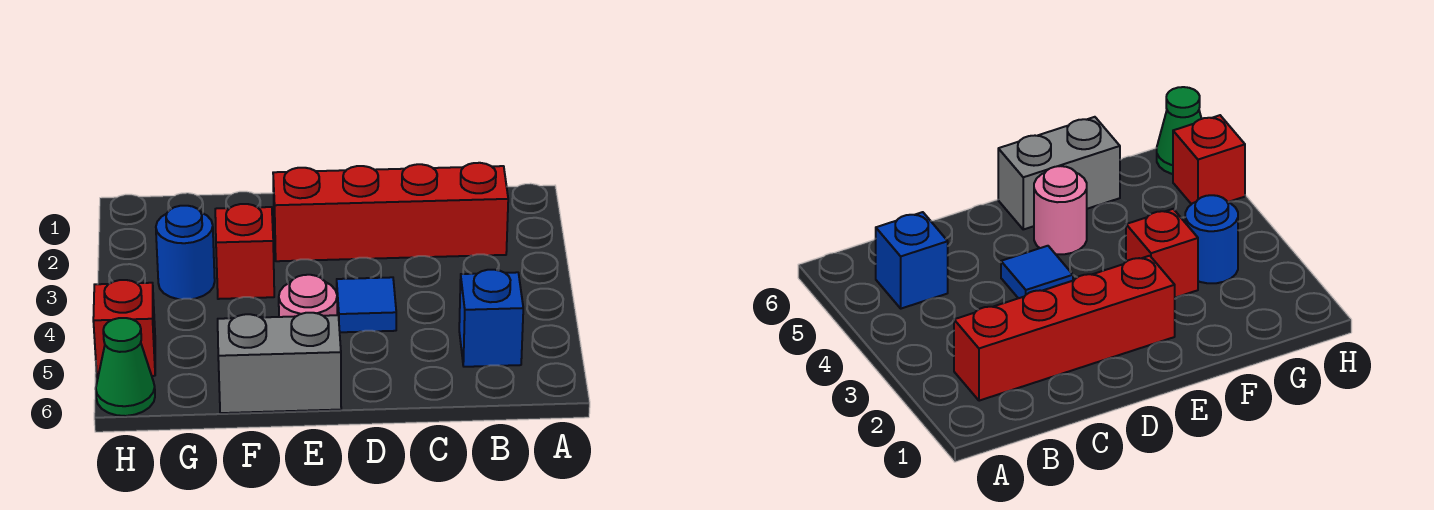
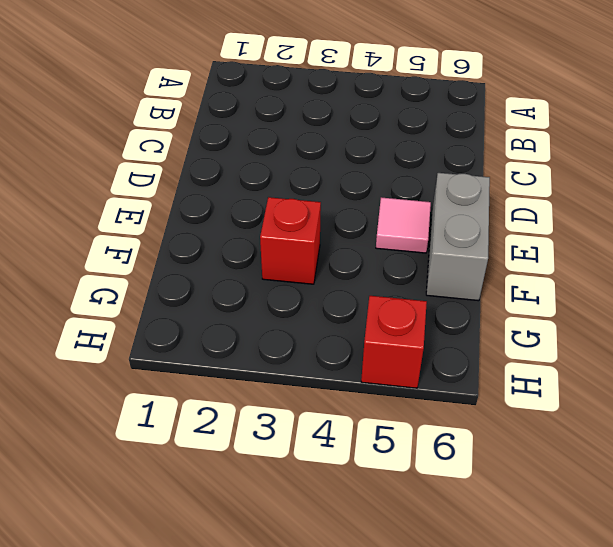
pink 1x1 tile [376,197,431,253] -> pink 1x1 round brick [279,275,337,317]
none -> red 1x4 brick [273,163,508,261]
none -> blue 1x1 brick [459,270,523,367]

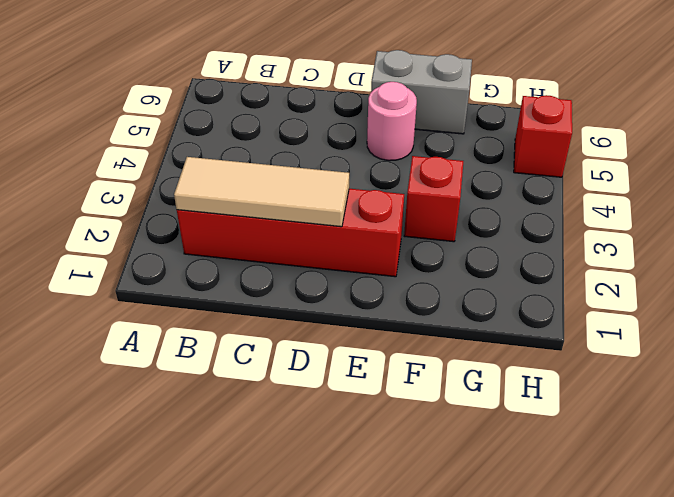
tan 1x3 tile [174,157,349,227] -> none
none -> blue 1x1 brick [459,270,523,367]
none -> blue 1x1 tile [337,277,396,332]

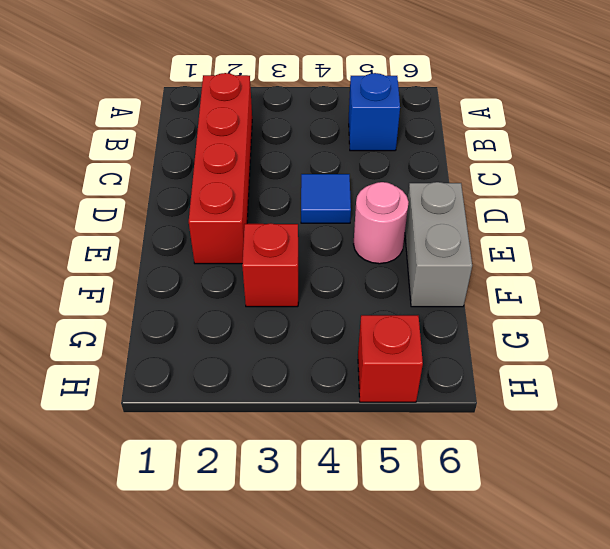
none -> blue 1x1 round brick [156,206,215,299]
none -> green 1x1 cone [96,318,155,416]

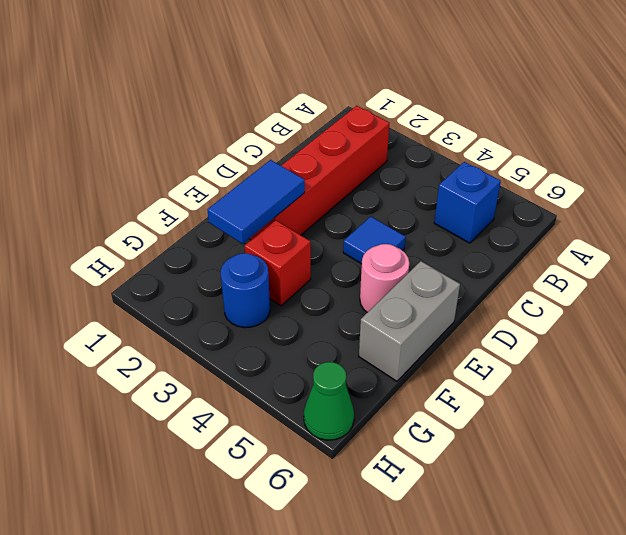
blue 1x2 tile [207,160,305,244] -> none
none -> red 1x1 brick [93,280,155,377]

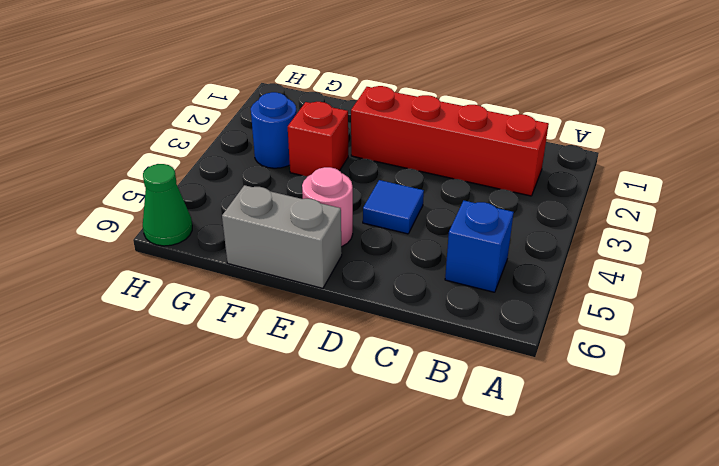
none -> red 1x1 brick [93,280,155,377]

